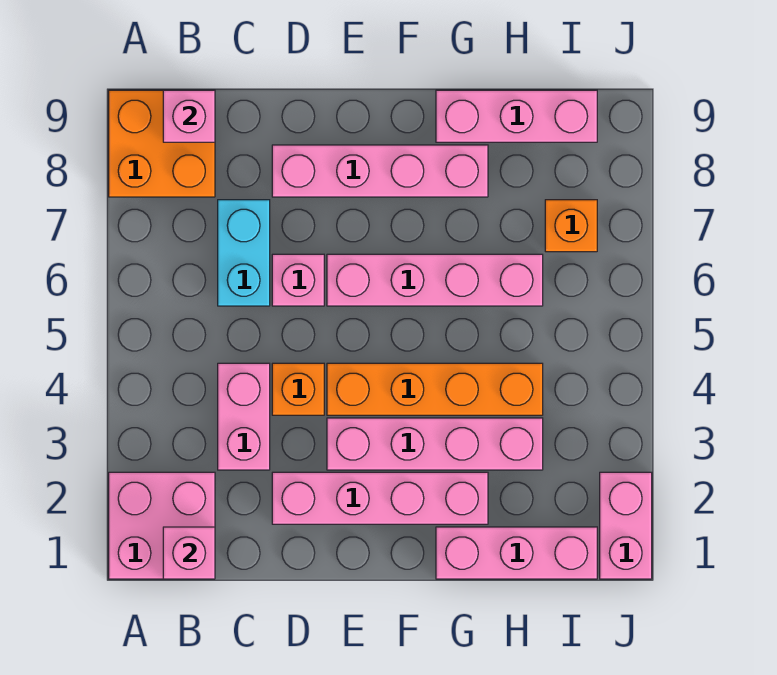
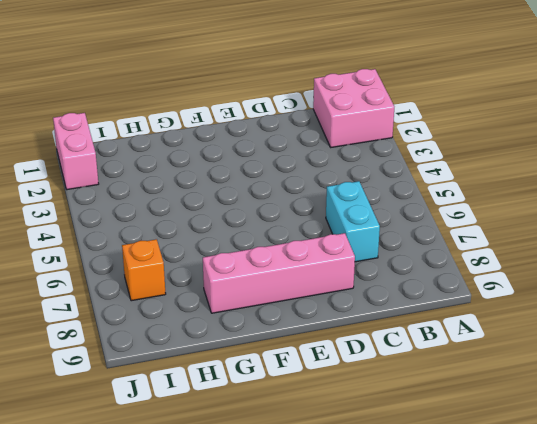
none -> orange 2x2 brick [109,90,215,197]
none -> pink 1x2 brick [218,363,270,470]
none -> pink 1x4 brick [272,472,488,524]

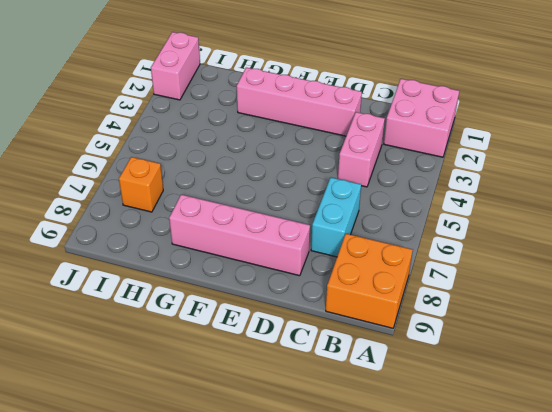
none -> orange 1x1 brick [272,363,324,415]
none -> pink 1x1 brick [272,254,324,306]
none -> pink 1x4 brick [327,418,543,470]

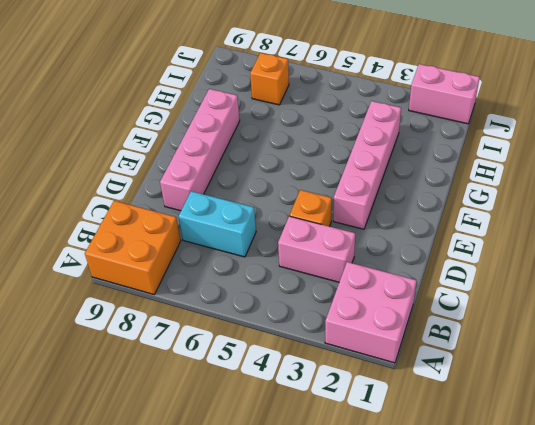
none -> pink 1x4 brick [272,472,488,524]
none -> pink 1x1 brick [272,254,324,306]
none -> orange 1x4 brick [327,363,543,415]

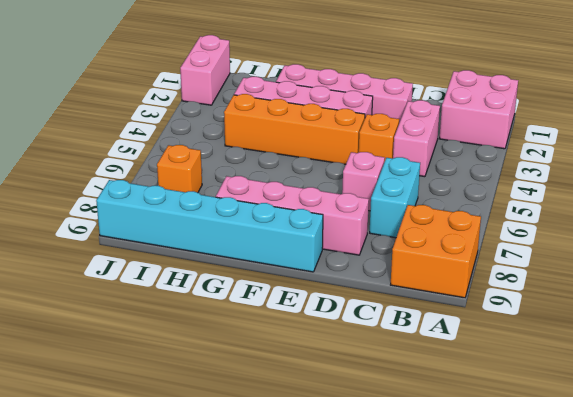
cyan 1x6 brick [96,180,323,272] -> pink 1x3 brick [436,90,597,142]
none -> pink 1x4 brick [327,254,543,306]
none -> pink 1x3 brick [436,527,597,579]
none -> pink 1x1 brick [163,527,215,579]

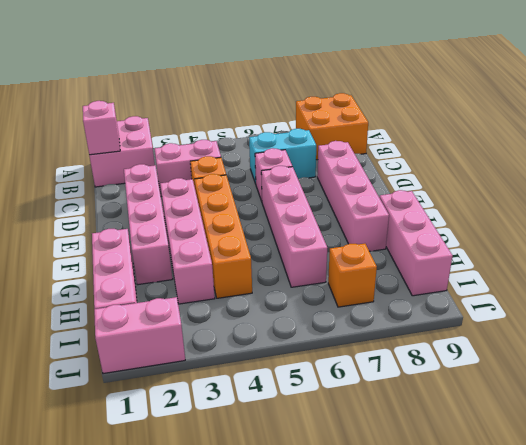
none -> pink 1x1 brick [163,90,215,142]

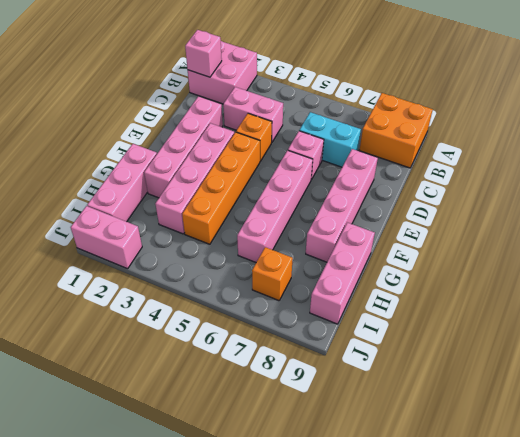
none -> pink 1x1 brick [163,90,215,142]

